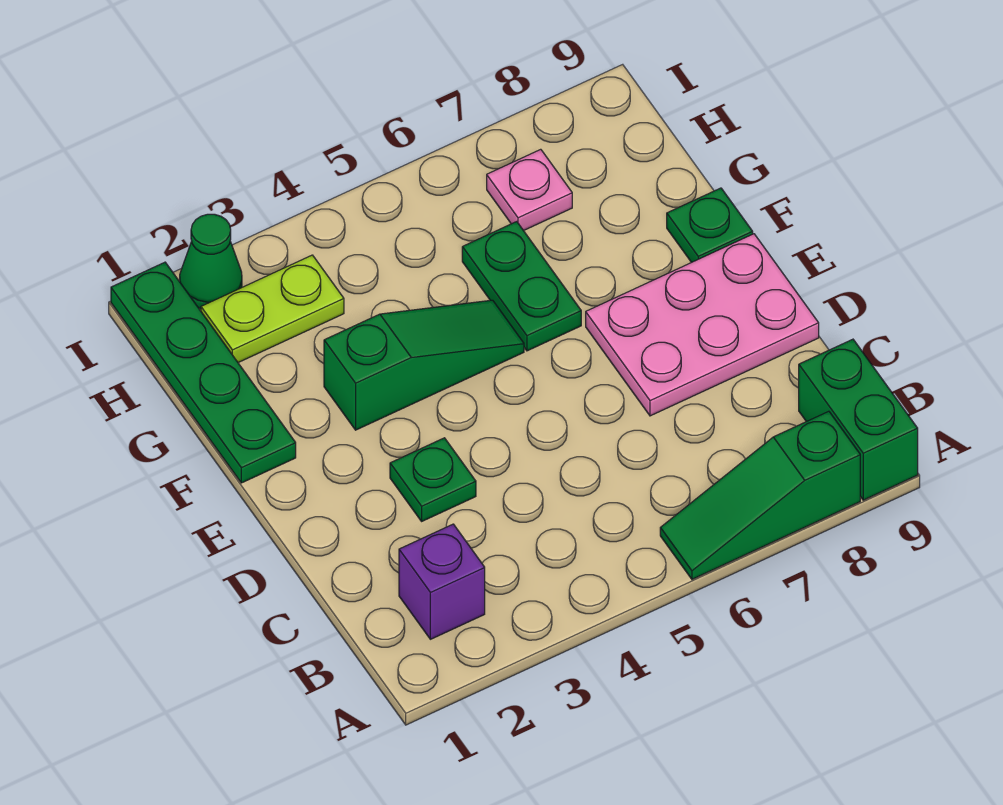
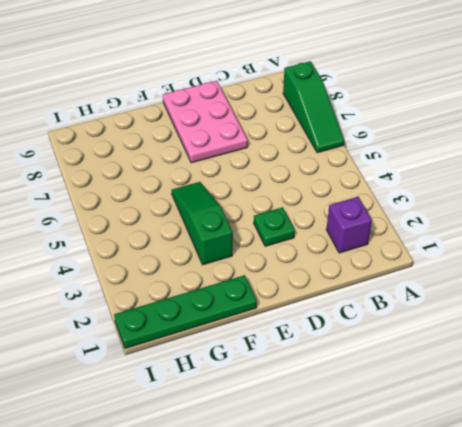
none -> green 1x2 brick [799,339,918,500]
none -> green 1x2 plate [462,222,581,351]
none -> green 1x1 plate [667,188,753,262]

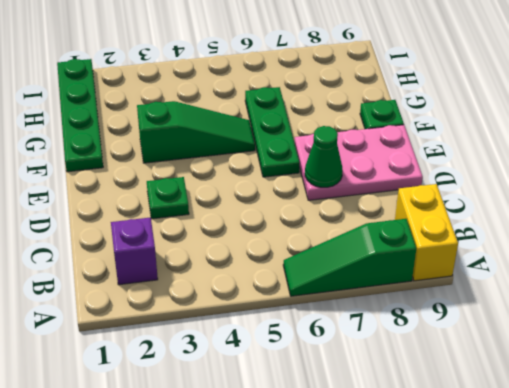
yellow 1x2 brick [395,184,458,281] -> green 1x2 brick [799,339,918,500]
green 1x1 cone [305,126,343,187] -> green 1x1 cone moved to [180,214,242,309]
green 1x3 plate [245,87,300,177] -> green 1x2 plate [462,222,581,351]
none -> lime 1x2 plate [201,255,344,363]
none -> pink 1x1 plate [487,149,572,231]

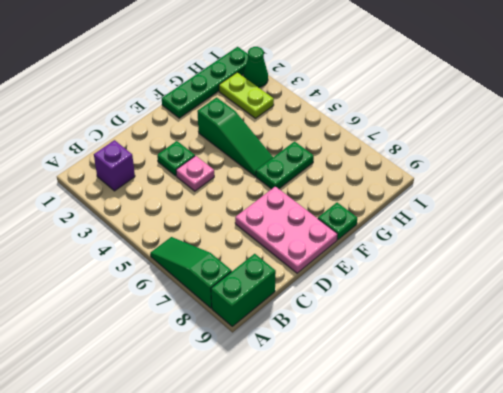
pink 1x1 plate [176,156,214,191] -> pink 1x1 plate moved to [487,149,572,231]

